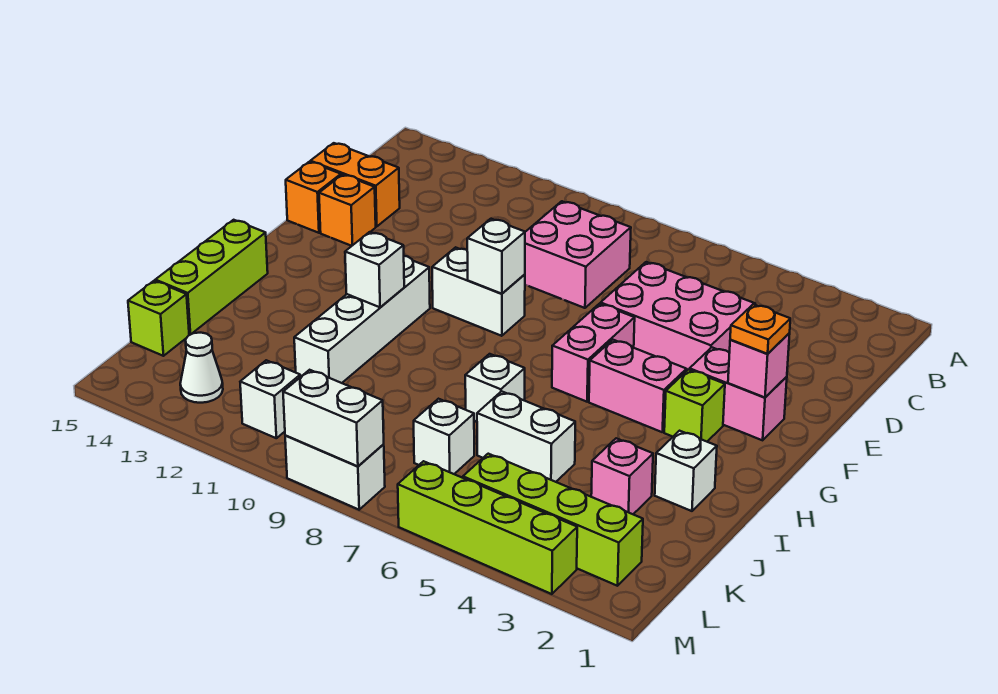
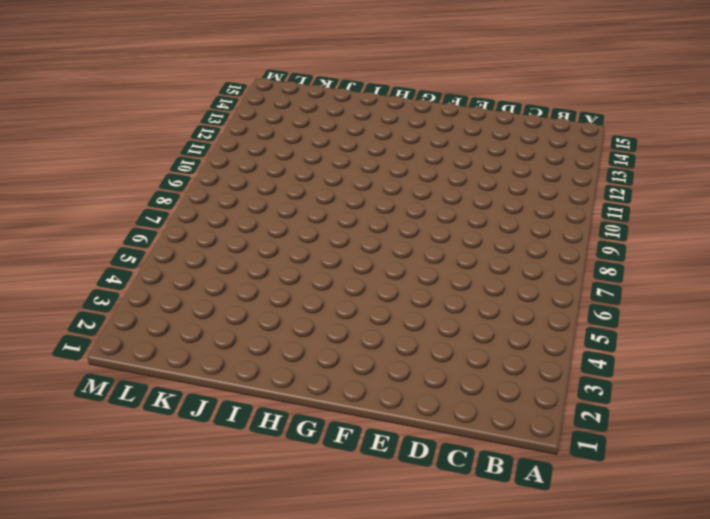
none -> pink 2x2 brick [525,201,631,308]
none -> pink 2x3 brick [601,262,755,371]
none -> orange 1x2 brick [310,143,400,227]

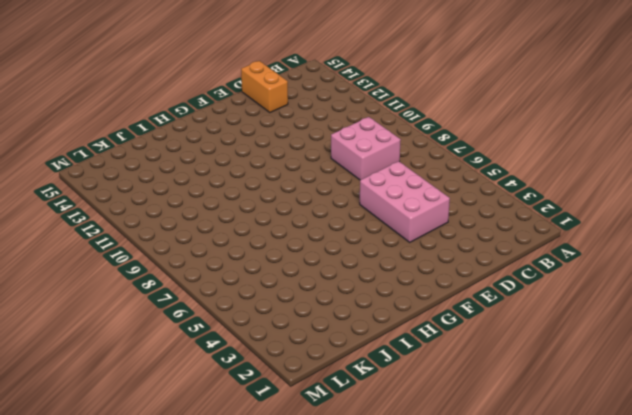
none -> orange 1x1 brick [319,175,376,246]
none -> orange 1x1 brick [286,162,341,233]
none -> pink 1x2 brick [689,347,787,440]

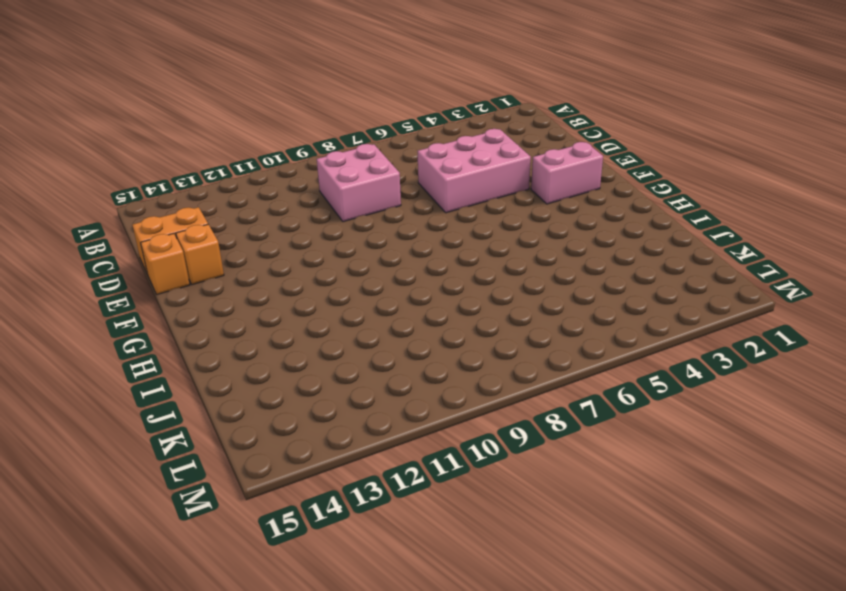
none -> pink 1x2 brick [552,304,635,402]
none -> white 1x2 brick [432,247,525,336]
none -> lime 1x1 brick [664,370,725,442]

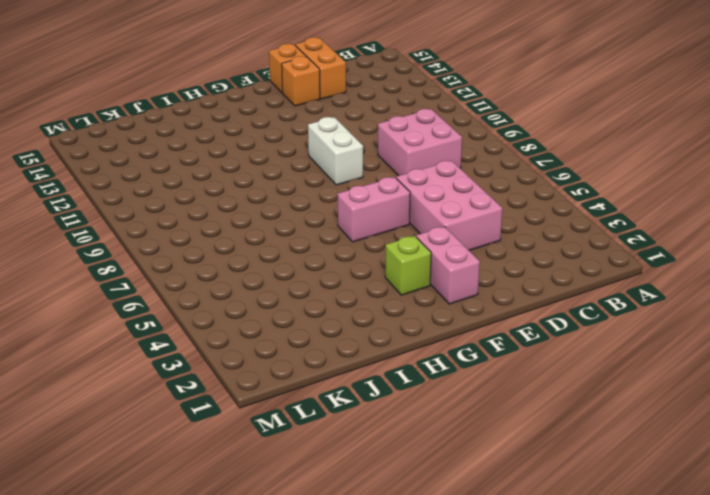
none -> pink 1x2 brick [589,340,687,432]
none -> white 1x4 brick [294,256,430,383]
none -> lime 1x3 brick [155,220,268,335]

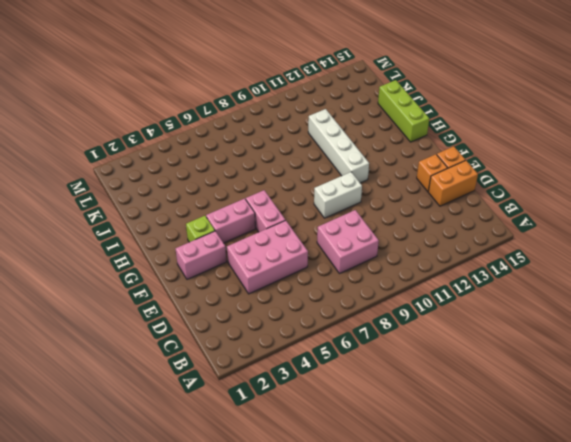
none -> white 1x1 brick [655,431,717,511]
none -> white 1x1 brick [465,354,525,422]
none -> pink 1x1 brick [591,438,653,514]

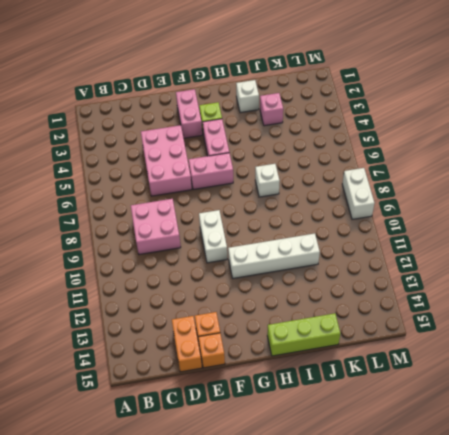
none -> white 1x2 brick [477,391,575,482]
none -> white 1x1 brick [414,399,474,474]
none -> lime 1x1 brick [128,281,189,356]

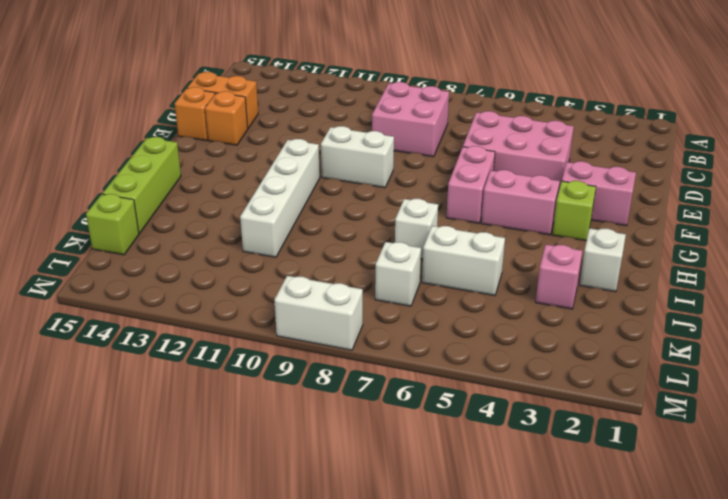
none -> lime 1x4 brick [463,454,643,586]
none -> white 1x1 brick [240,360,300,438]
none -> white 1x1 cone [180,333,223,403]

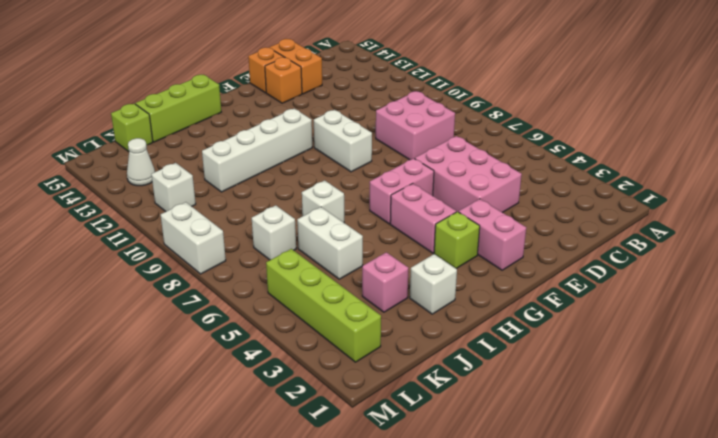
none -> lime 1x4 brick [398,461,577,594]
none -> pink 1x1 brick [728,333,790,397]
none -> white 1x1 brick [467,219,525,294]

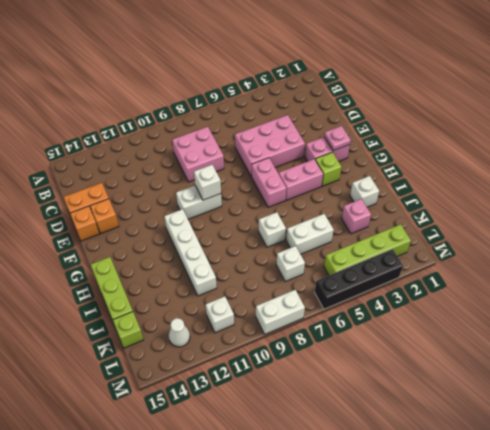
pink 1x1 plate [324,126,351,151] -> pink 1x1 brick [728,333,790,397]
black 1x4 brick [315,249,403,309] -> lime 1x4 brick [398,461,577,594]
none -> white 1x1 brick [345,232,404,307]
none -> white 1x2 brick [283,370,384,467]
none -> orange 1x1 plate [730,304,790,354]

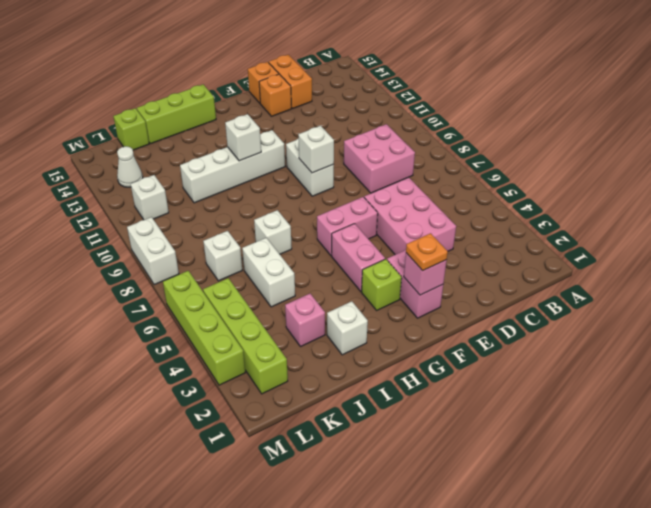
none -> white 1x2 brick [283,370,384,467]

